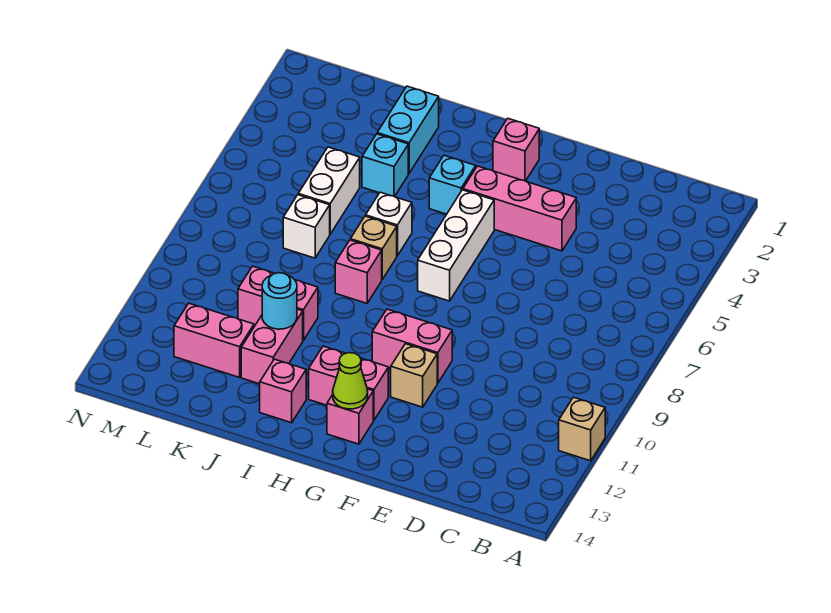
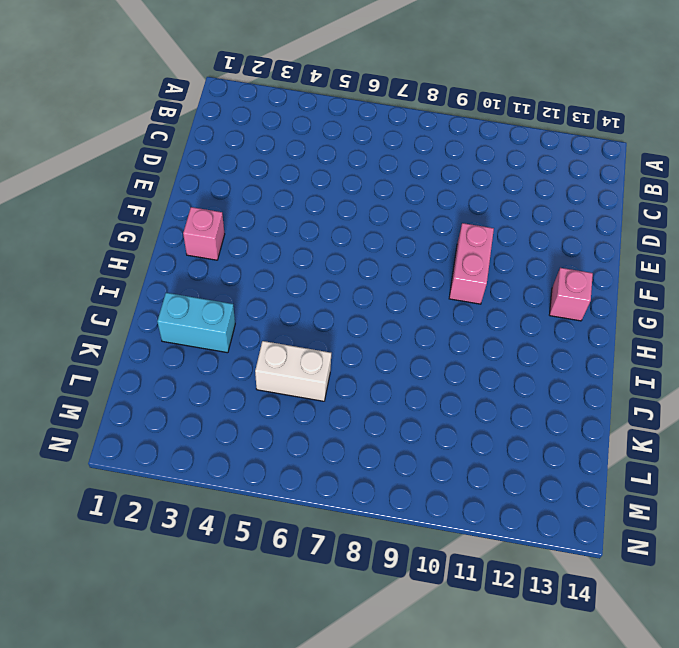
none -> tan 1x1 brick [559,397,605,461]
none -> pink 1x3 brick [463,166,576,251]
none -> tan 1x1 brick [391,344,437,407]

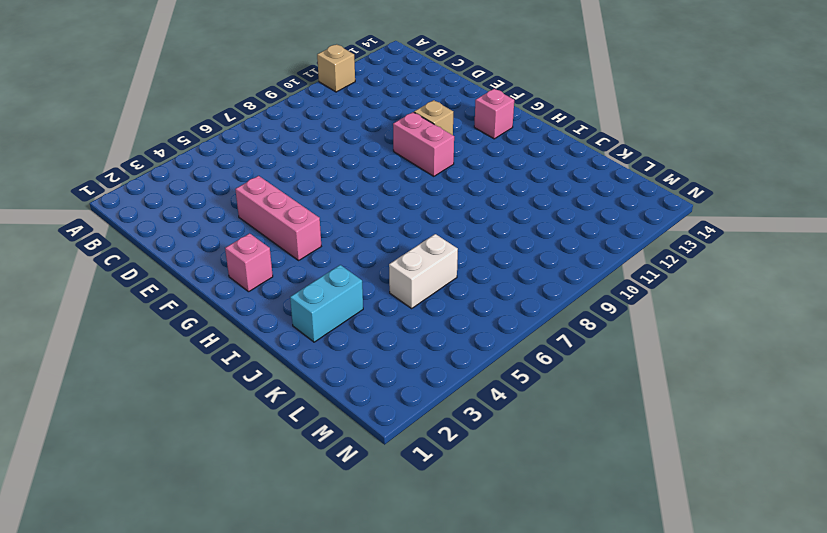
none -> white 1x3 brick [418,190,494,301]
none -> pink 1x2 brick [309,346,388,420]
none -> cyan 1x1 brick [429,155,476,214]

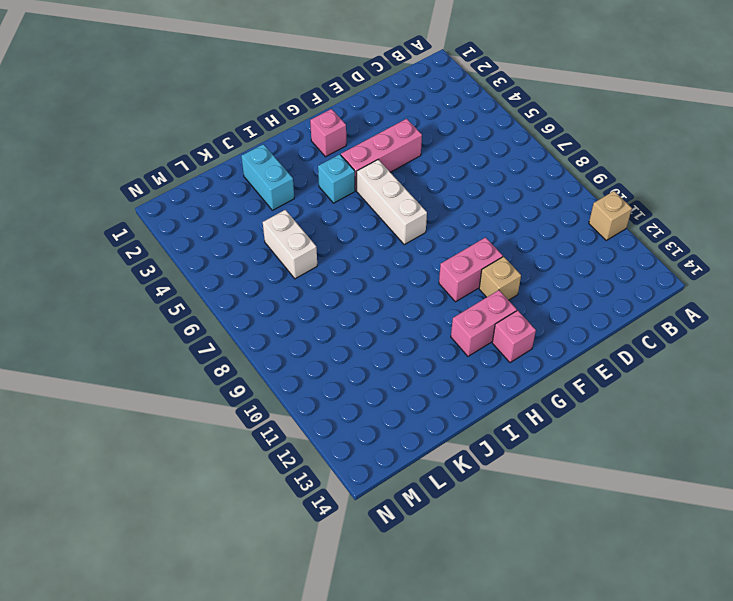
none -> white 1x1 brick [366,192,412,256]
none -> tan 1x1 brick [350,216,397,279]
none -> pink 1x1 brick [335,240,382,303]

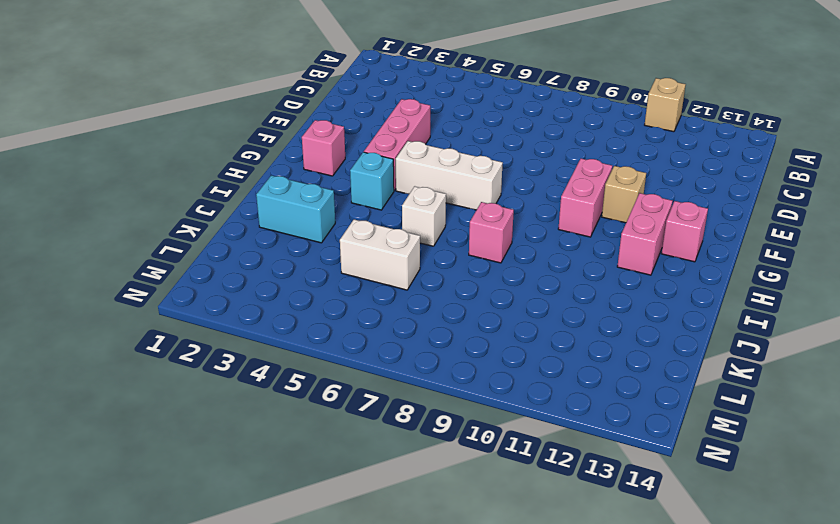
none -> tan 1x1 brick [350,216,397,279]
none -> pink 1x1 brick [260,359,306,423]
none -> cyan 1x1 brick [362,134,408,197]

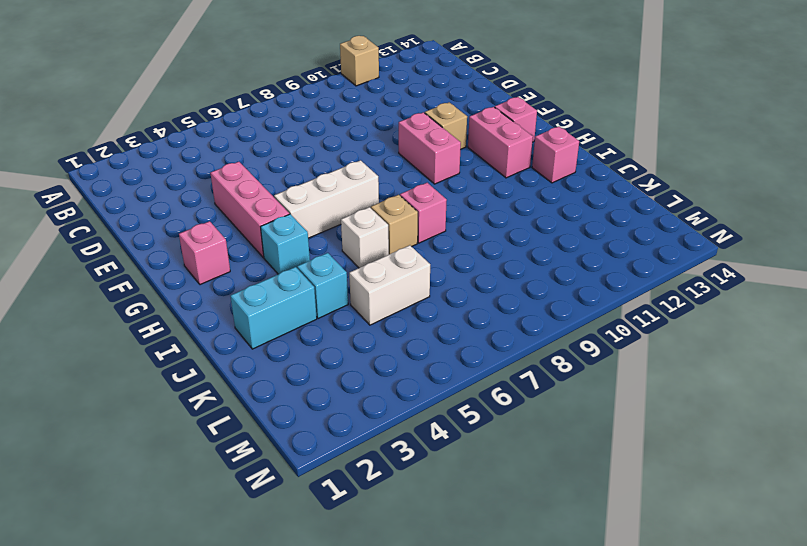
none -> pink 1x2 brick [238,266,318,340]
none -> pink 1x2 brick [241,309,303,384]
none -> white 1x1 brick [283,195,330,258]

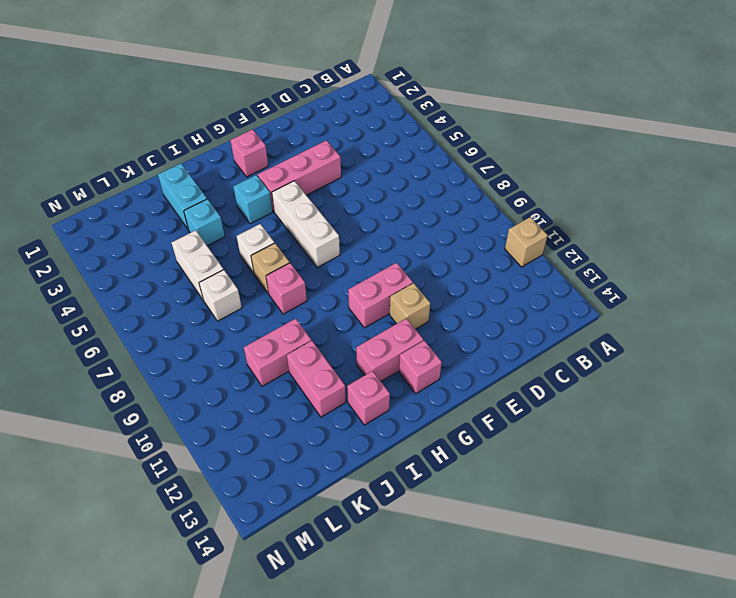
none -> pink 1x2 brick [174,303,254,377]
none -> lime 1x1 cone [333,353,368,409]
none -> cyan 1x1 round brick [262,273,297,329]

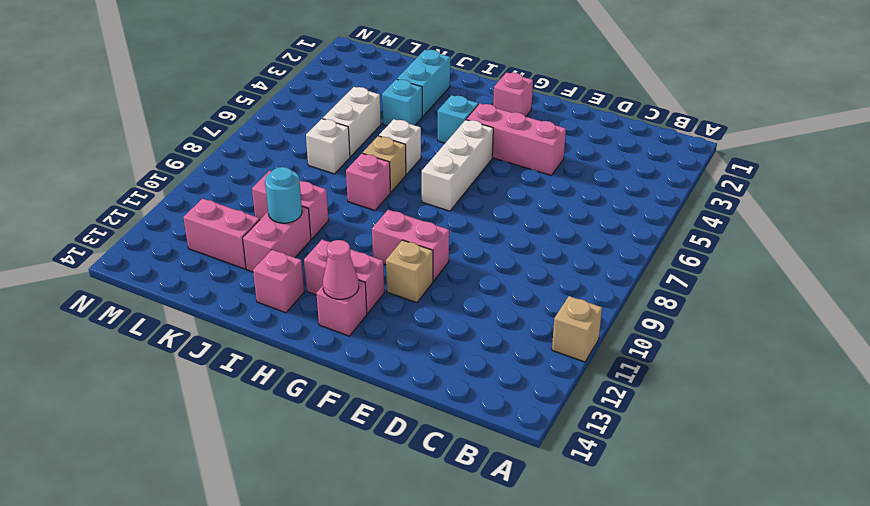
pink 1x1 cone [323,240,359,299] -> lime 1x1 cone [333,353,368,409]

